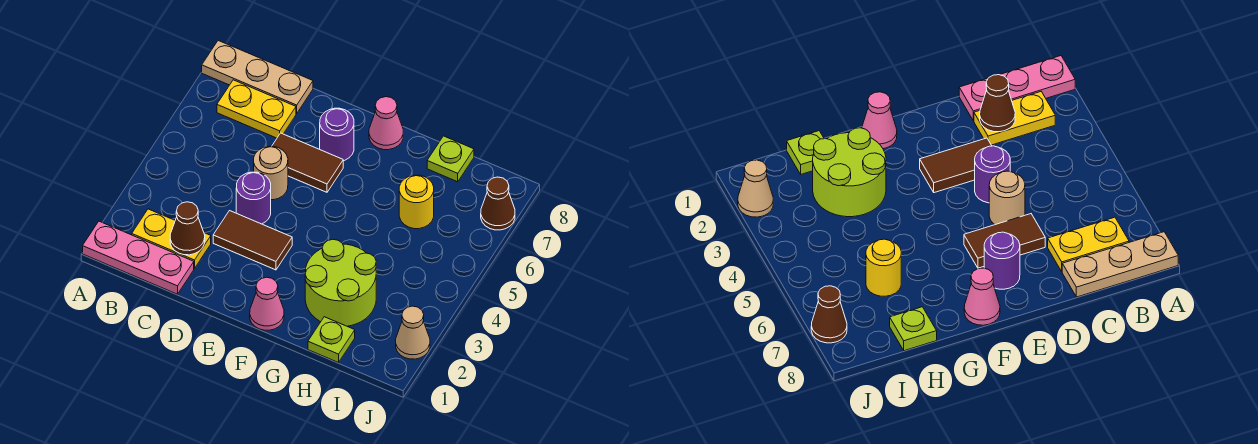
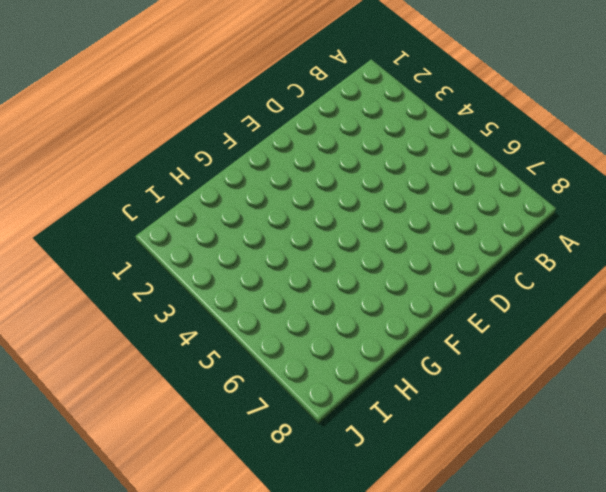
none -> pink 1x3 plate [83,221,194,294]
none -> tan 1x3 plate [202,41,313,113]
none -> yellow 1x2 plate [132,209,211,268]

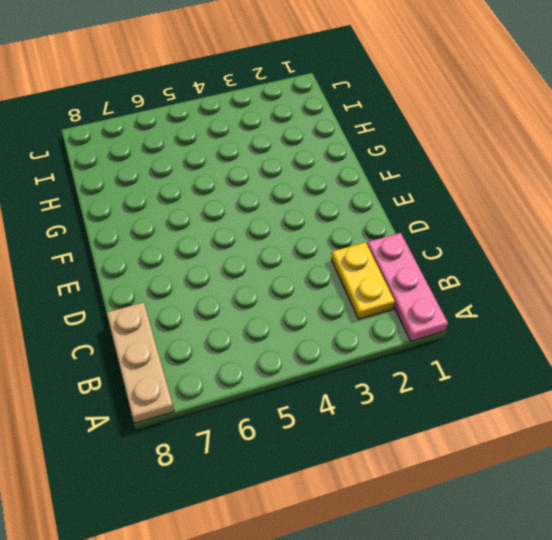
none -> yellow 1x2 plate [217,80,296,138]
none -> brown 1x2 tile [213,211,292,270]
none -> purple 1x1 round brick [236,172,271,224]

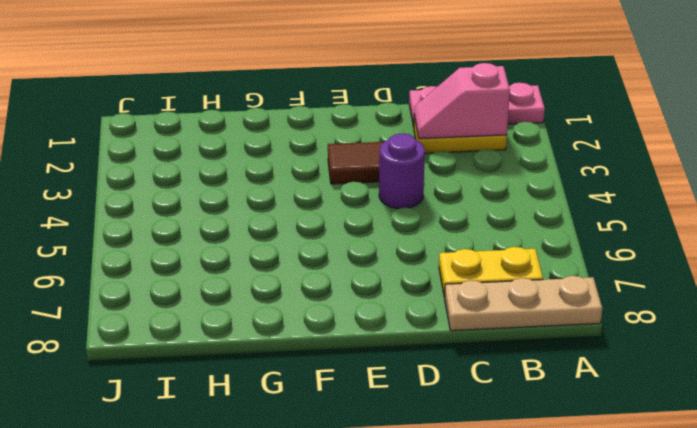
pink 1x2 slope [414,63,510,139] -> brown 1x1 cone [170,202,205,255]
none -> tan 1x1 round brick [254,146,288,200]
none -> brown 1x2 tile [272,133,343,192]
none -> purple 1x1 round brick [320,108,354,161]

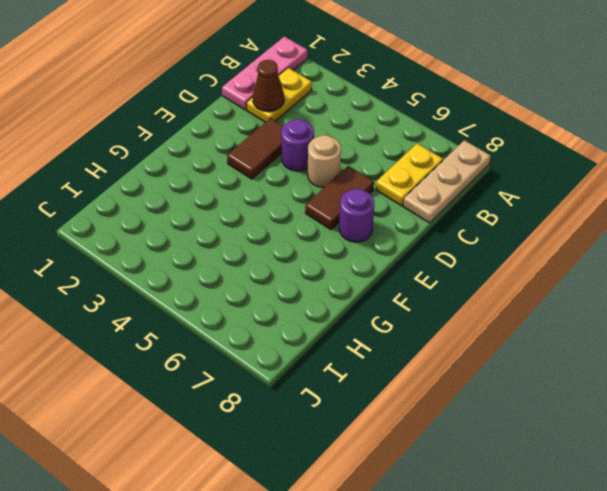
none -> pink 1x1 cone [250,277,284,330]
none -> pink 1x1 cone [369,97,403,150]
none -> lime 2x2 round brick [305,239,376,326]

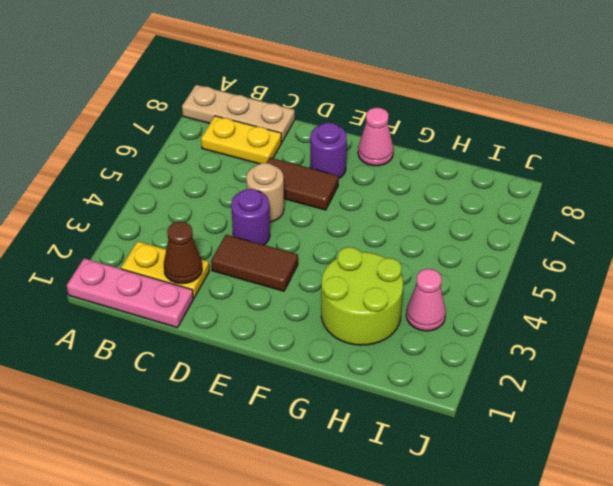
pink 1x1 cone [406,269,446,331] -> pink 1x1 cone moved to [250,277,284,330]
none -> lime 1x1 plate [308,317,355,363]
none -> yellow 1x1 round brick [399,175,434,229]
none -> lime 1x1 plate [427,136,474,182]

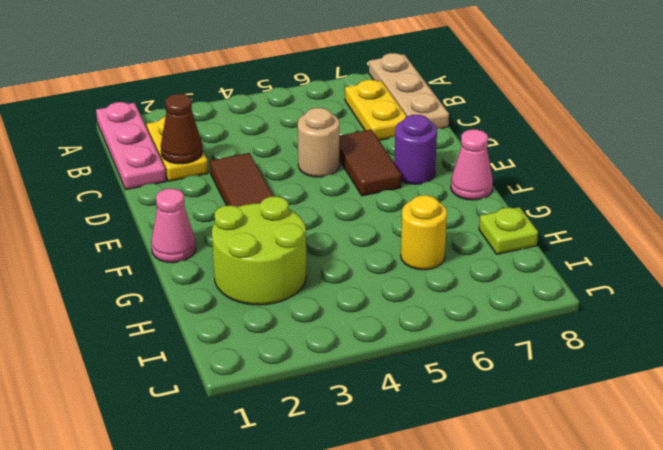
none -> purple 1x1 round brick [236,172,271,224]
none -> lime 1x1 plate [308,317,355,363]
none -> tan 1x1 cone [396,306,430,359]

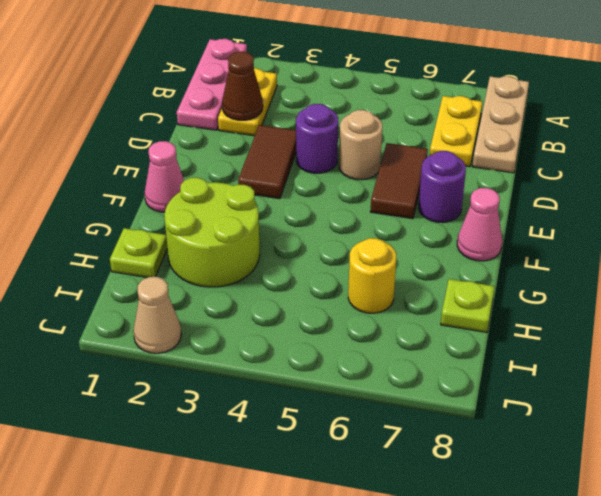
none -> brown 1x1 cone [481,177,515,230]

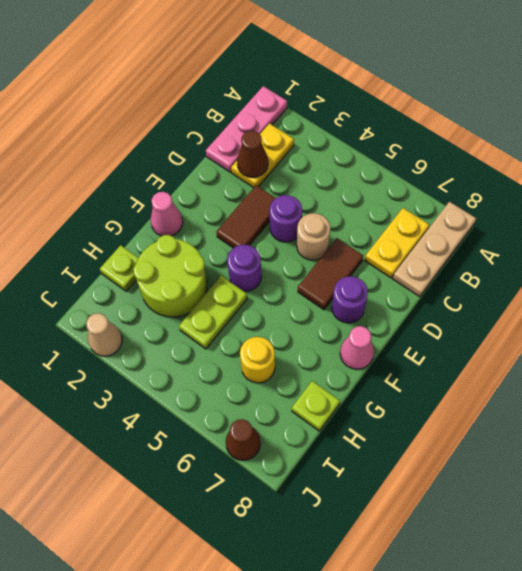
purple 1x1 round brick [227,245,262,291] -> none
lime 1x2 plate [179,276,247,349] -> none

